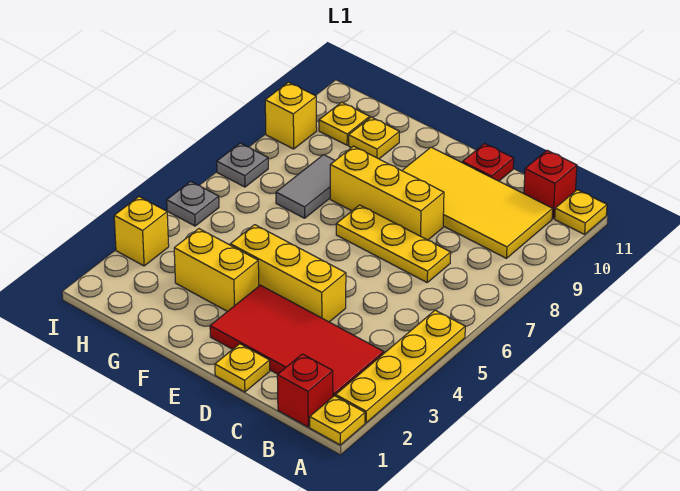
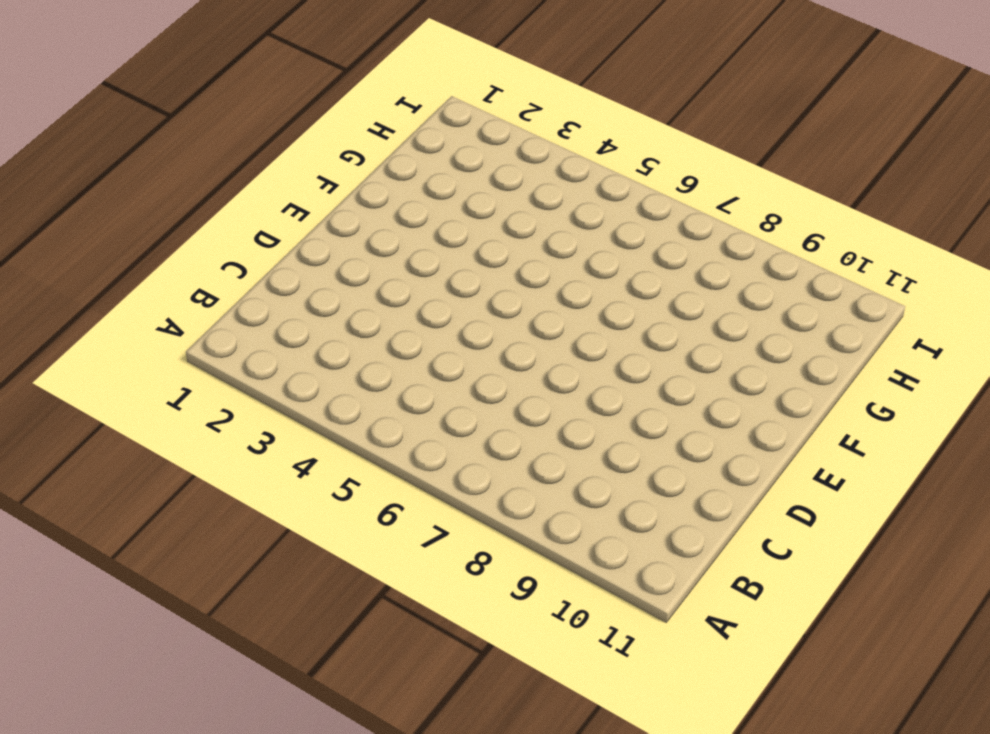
none -> yellow 1x1 plate [310,396,365,445]
none -> yellow 1x4 plate [336,310,465,423]
none -> yellow 1x1 plate [555,190,607,234]

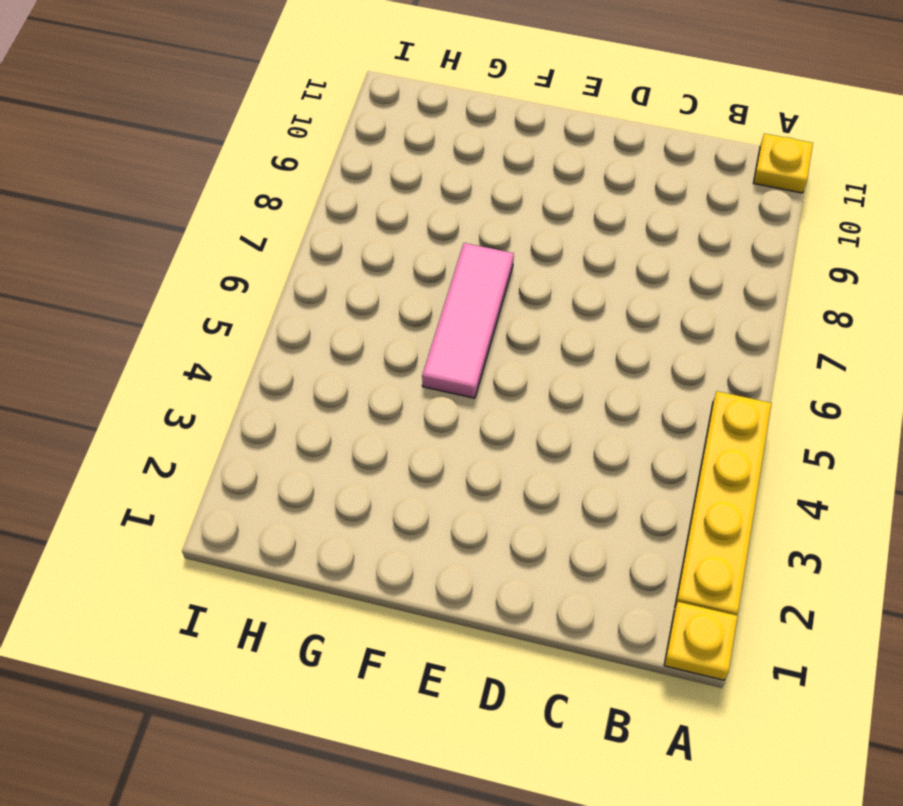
pink 1x3 tile [422,243,514,398] -> none
none -> red 1x1 brick [277,354,333,427]
none -> red 2x4 tile [210,285,384,396]
none -> yellow 2x4 tile [402,147,553,258]

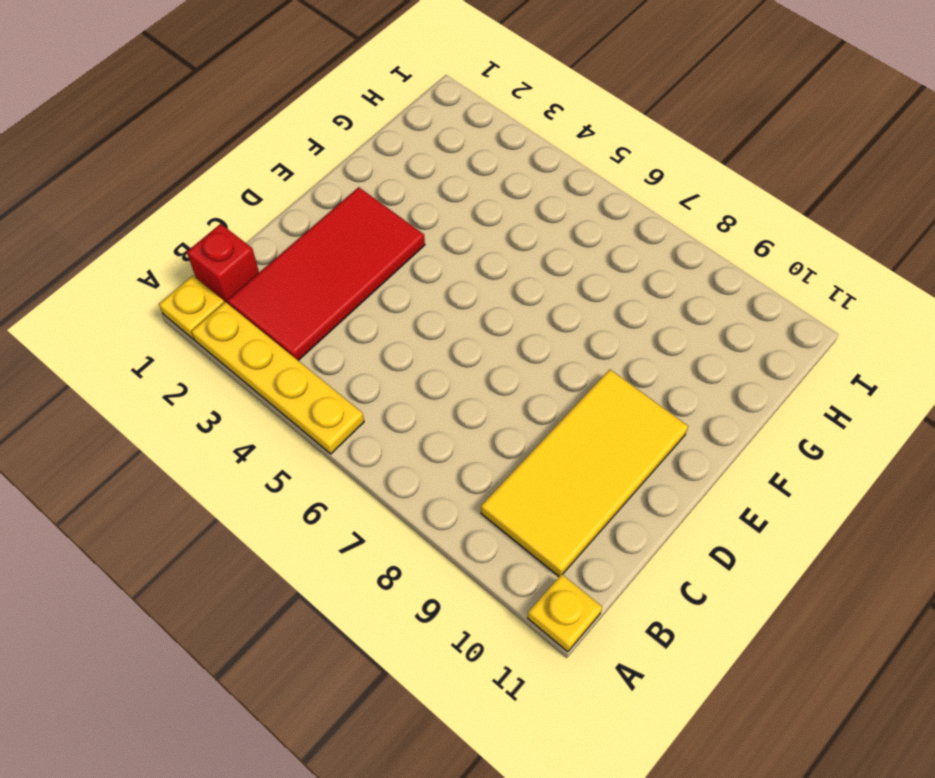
none -> red 1x1 brick [524,150,577,218]
none -> yellow 1x3 plate [336,205,451,282]
none -> yellow 1x1 plate [215,344,270,392]

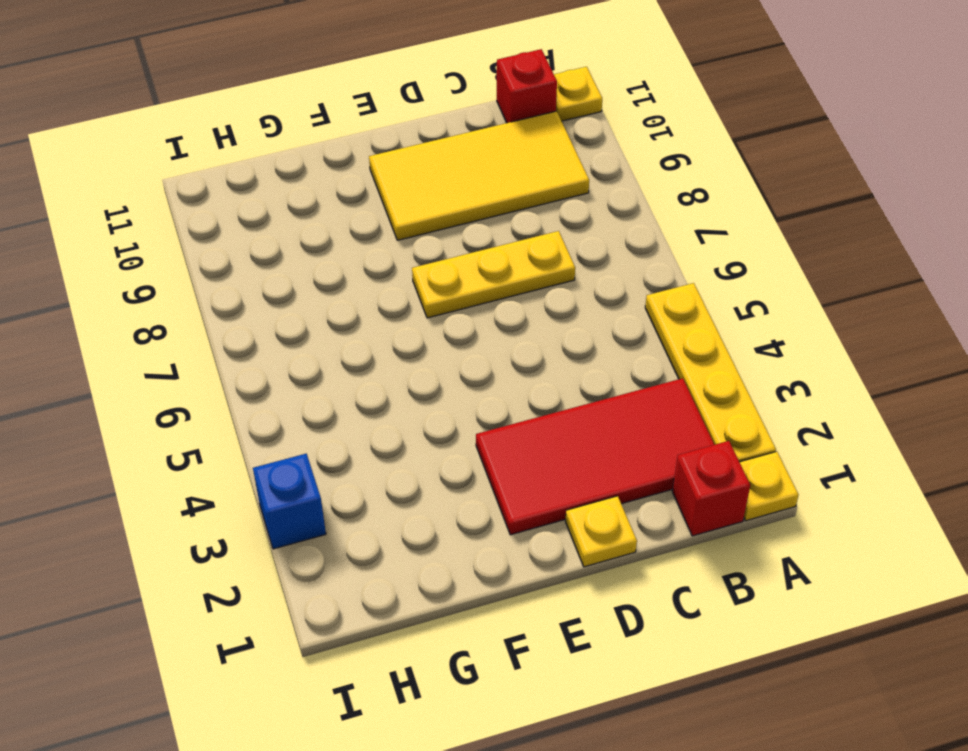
blue 1x1 brick [253,454,326,549] -> yellow 1x1 brick [114,197,169,266]
none -> yellow 1x3 brick [230,225,346,322]
none -> yellow 1x3 brick [330,146,444,240]
none -> red 1x1 plate [462,144,514,181]

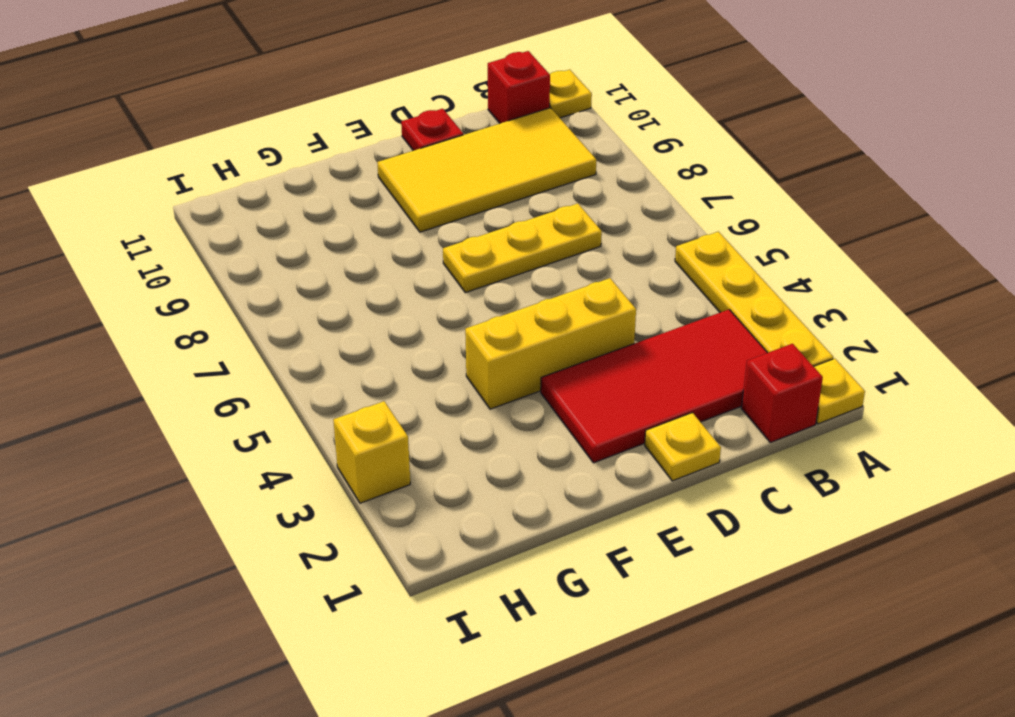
none -> yellow 1x3 brick [330,146,444,240]
none -> yellow 1x2 brick [174,229,259,312]
none -> grey 1x2 tile [276,155,335,218]

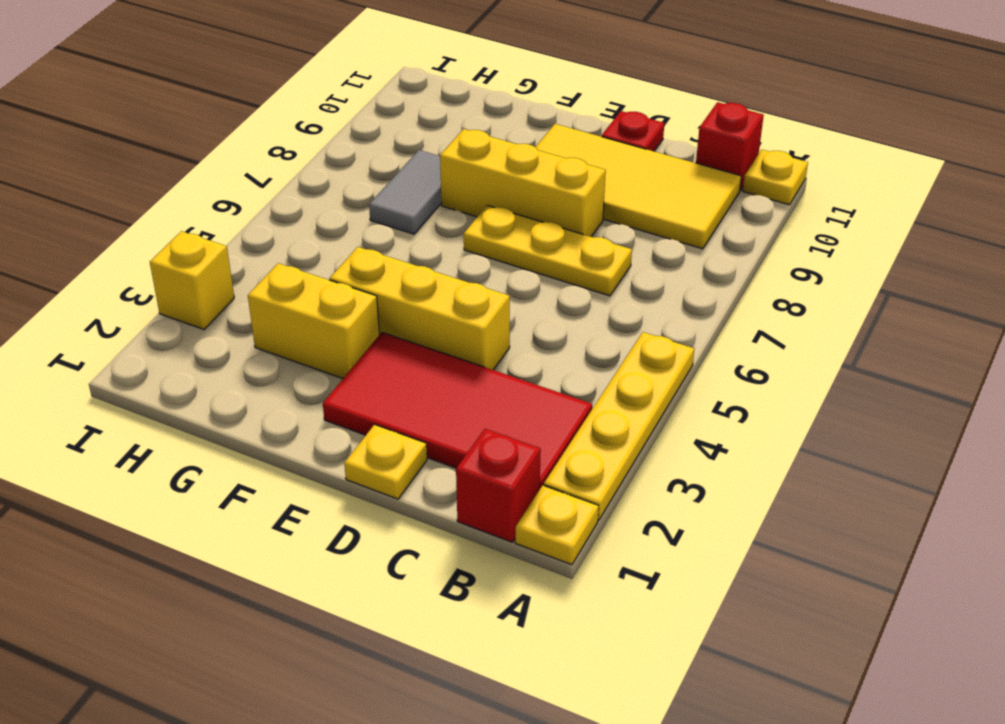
none -> yellow 1x1 plate [349,117,399,159]
none -> yellow 1x1 plate [319,102,370,145]
none -> grey 1x1 plate [167,181,219,226]

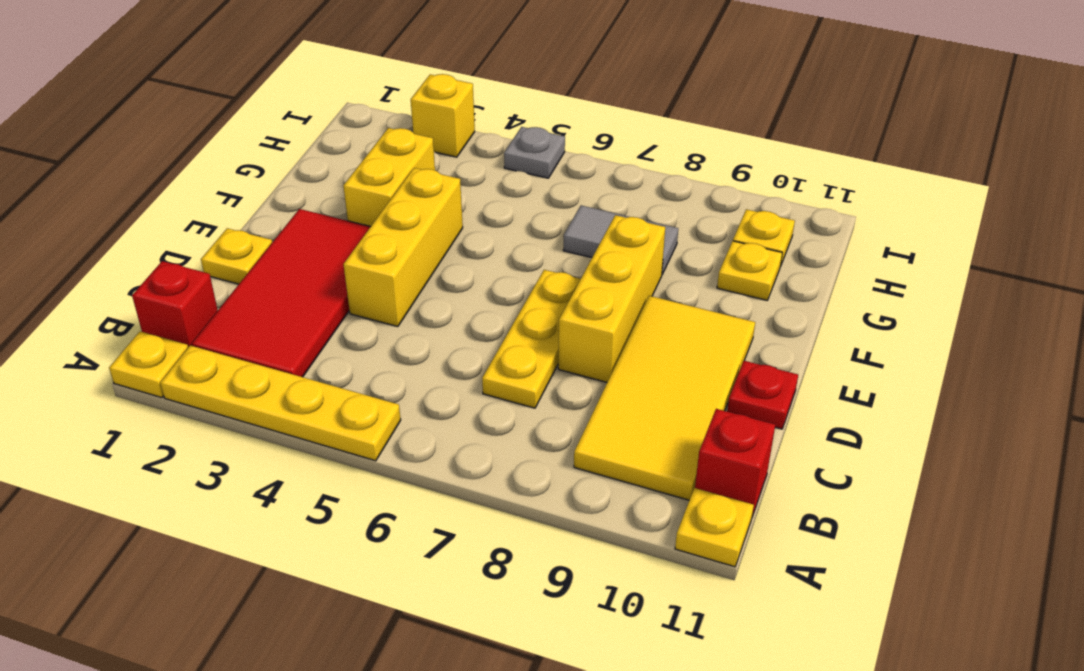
none -> grey 1x1 plate [217,143,268,187]
none -> yellow 1x1 brick [265,82,317,149]

